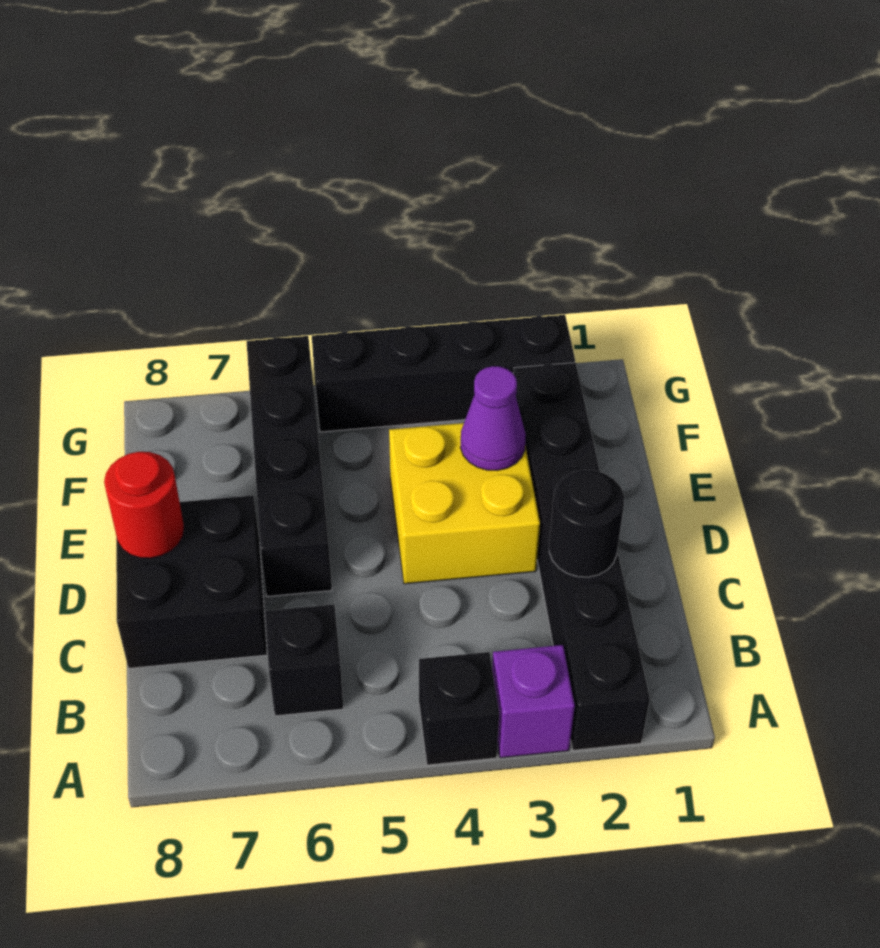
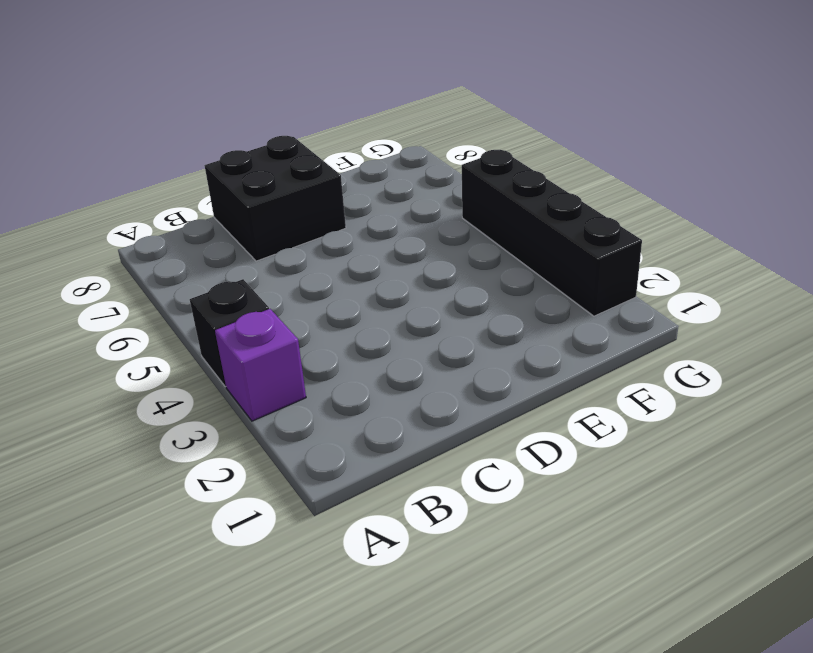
none -> black 1x6 brick [513,362,650,750]
none -> black 1x1 brick [265,604,344,716]

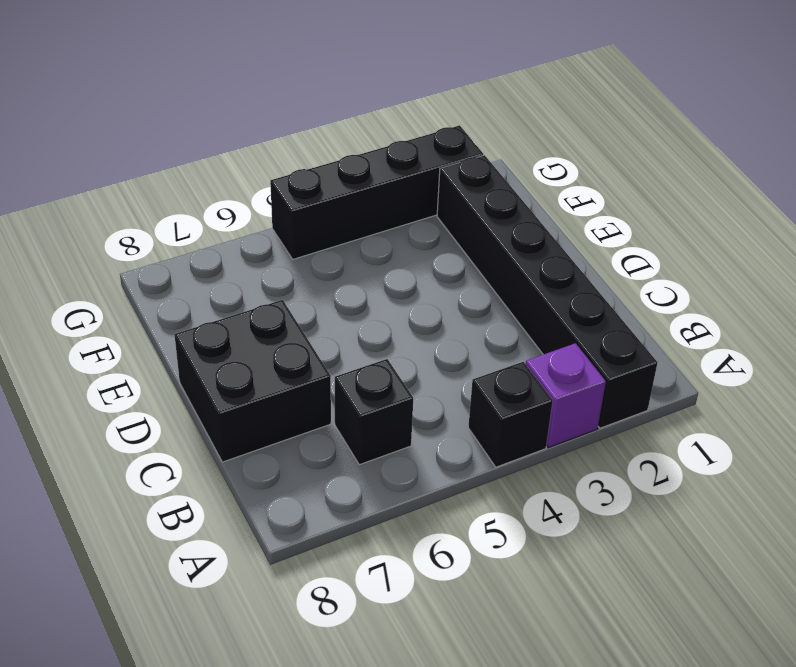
none -> yellow 2x2 brick [389,423,540,584]
none -> black 1x4 brick [247,336,332,597]

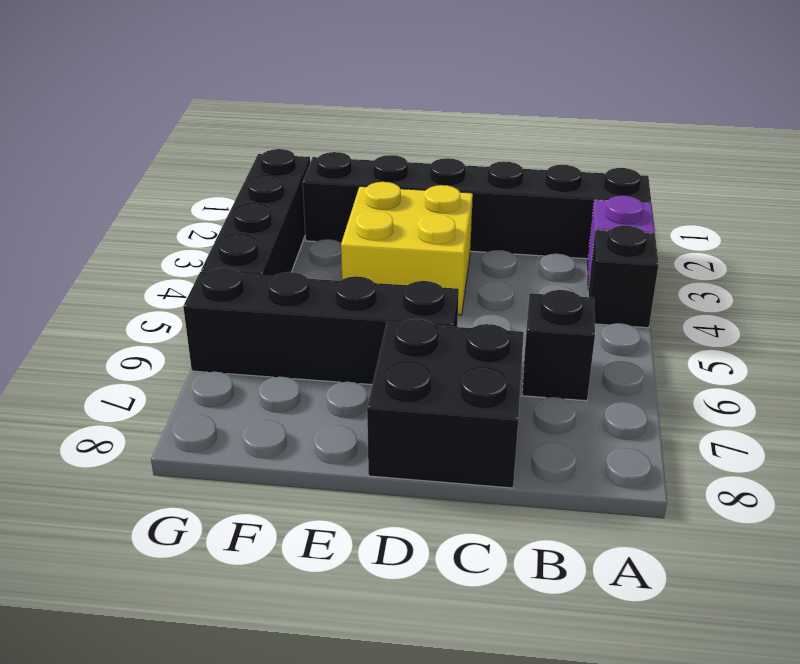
none -> black 1x1 round brick [549,470,624,577]
none -> red 1x1 round brick [104,452,184,558]

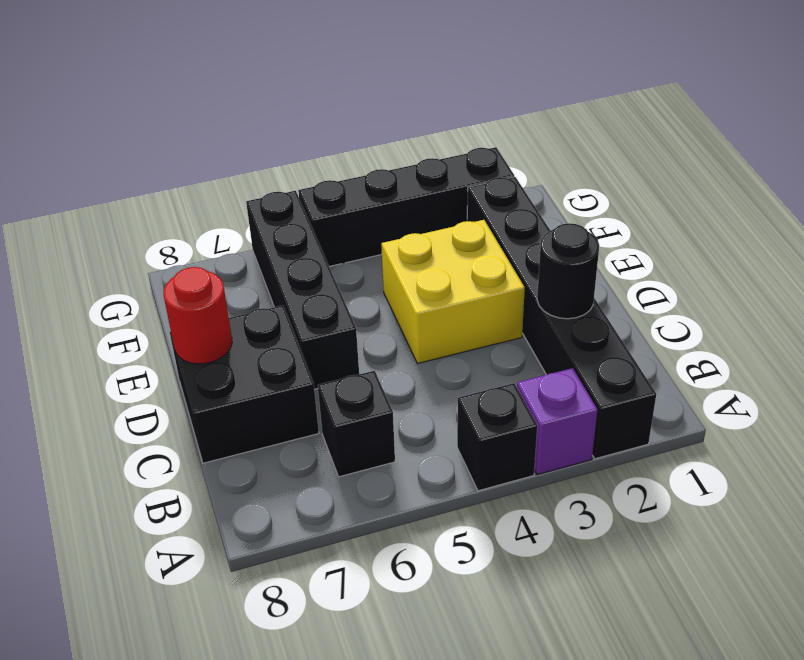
none -> purple 1x1 cone [460,366,526,470]

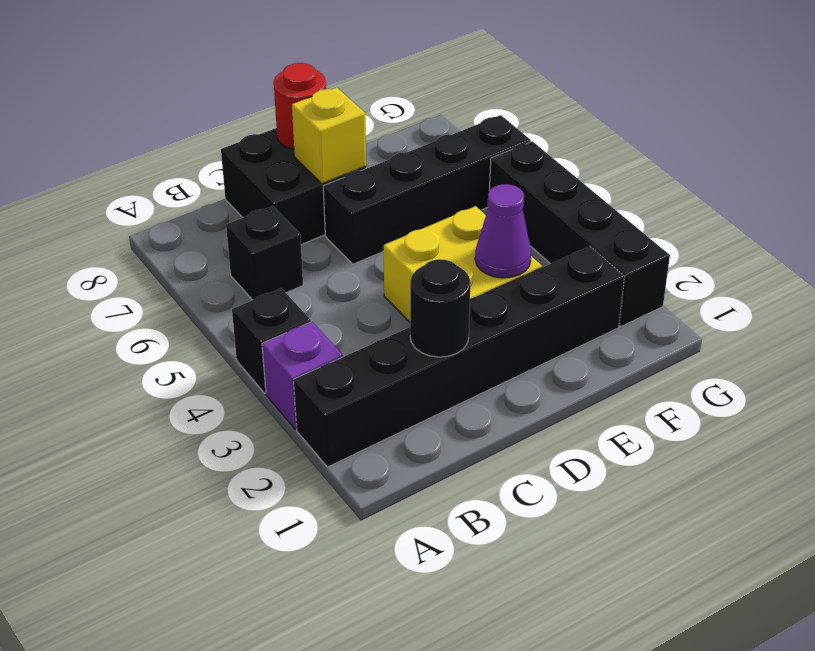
yellow 1x1 brick [292,87,366,184] -> none

